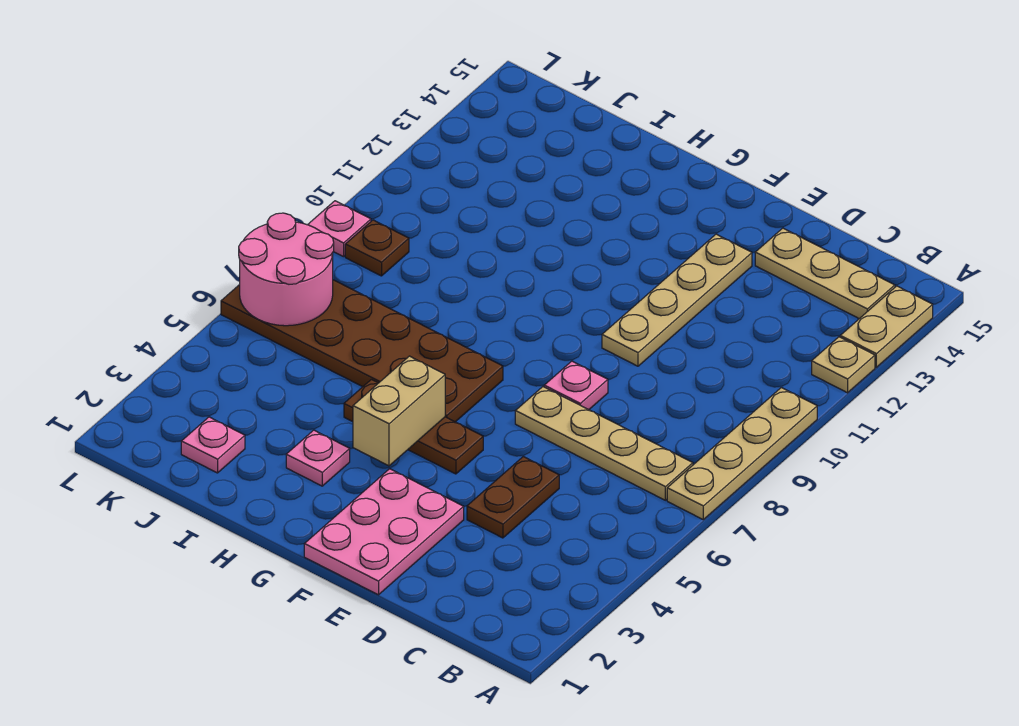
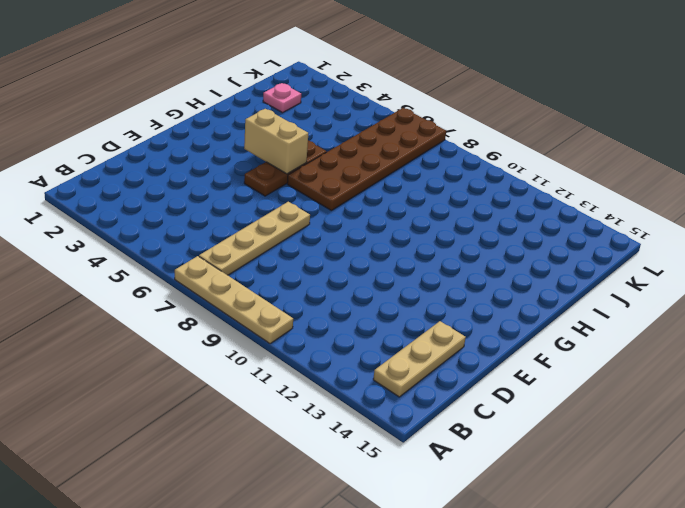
none -> tan 1x1 plate [812,337,875,393]
none -> tan 1x2 plate [840,286,933,367]
none -> brown 1x2 plate [467,457,559,538]

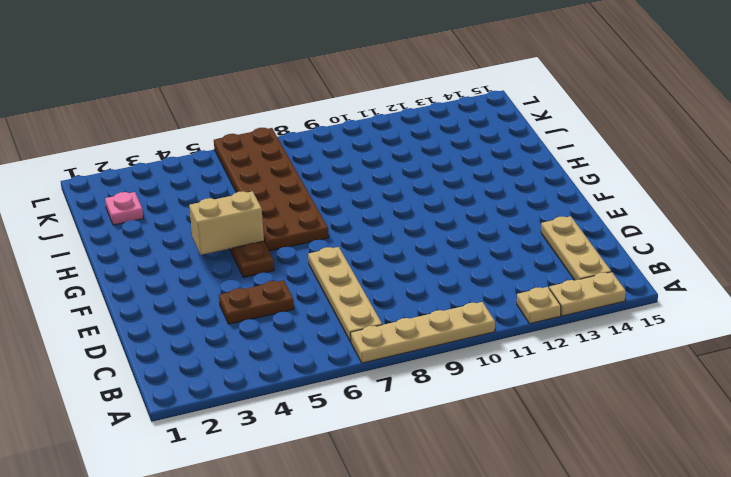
none -> pink 2x3 plate [304,469,464,595]
none -> pink 1x1 plate [544,361,608,410]
none -> tan 1x4 plate [602,234,752,366]

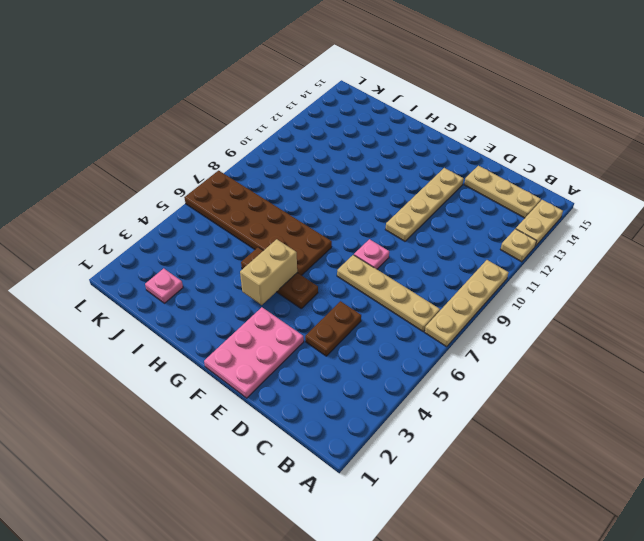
none -> pink 1x1 plate [286,430,350,486]
none -> brown 1x1 plate [345,220,409,276]
none -> pink 1x1 plate [308,201,371,257]

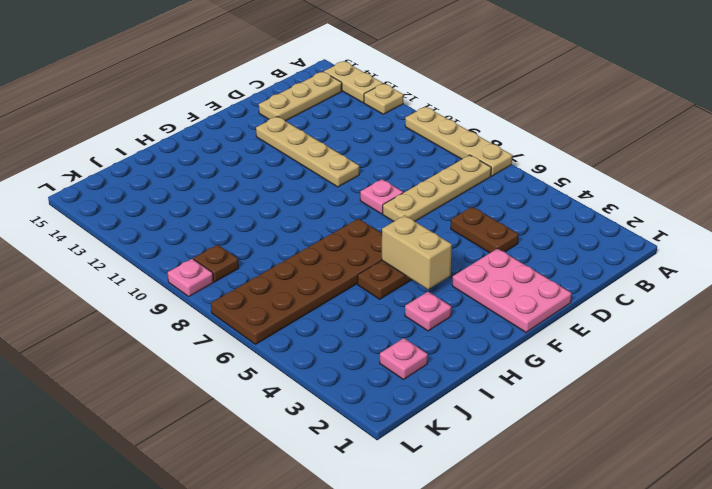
none -> pink 2x2 round brick [239,213,334,326]

